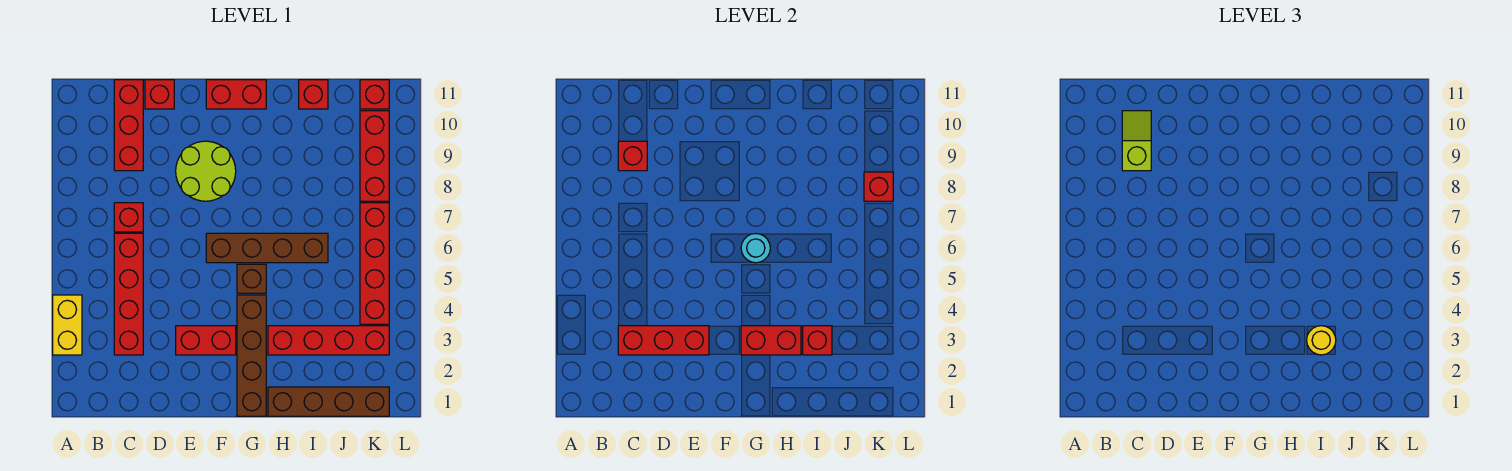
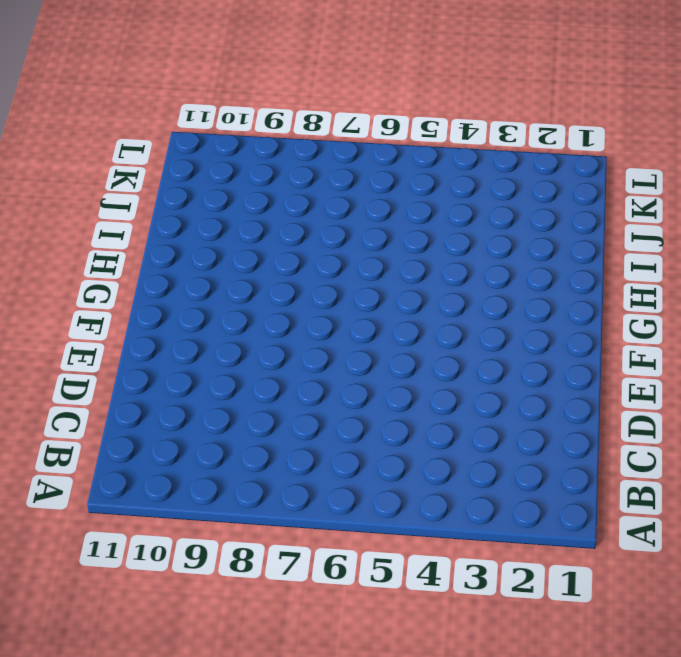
none -> yellow 1x2 brick [53,295,82,355]
none -> red 1x4 brick [114,233,143,355]
none -> red 1x1 brick [114,203,143,232]

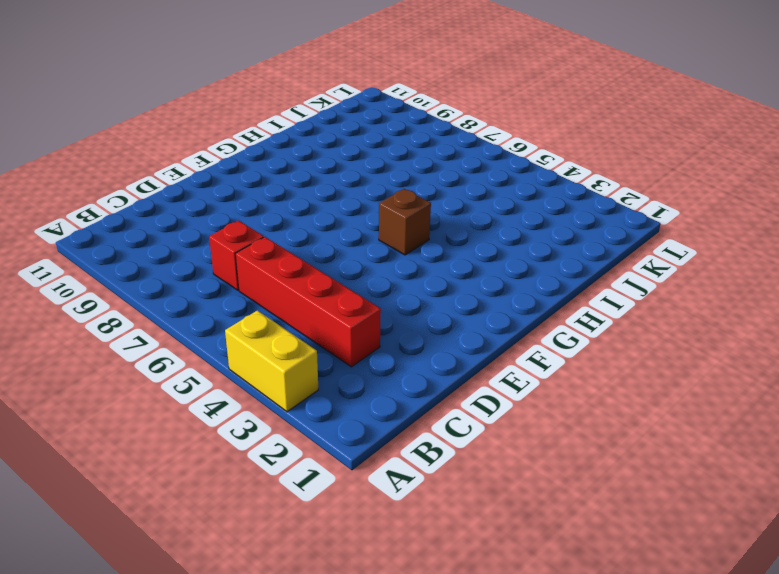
none -> red 1x3 brick [114,80,143,171]
none -> red 1x1 brick [145,80,174,109]
none -> red 1x2 brick [176,326,236,355]

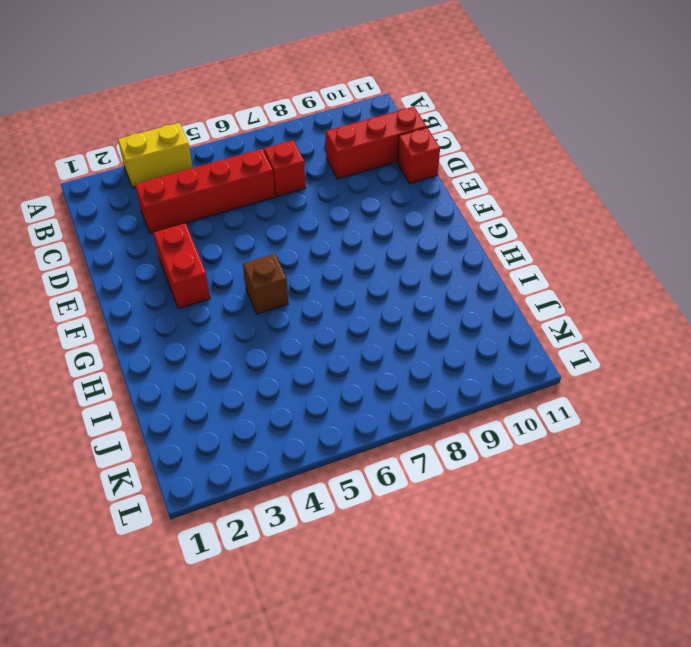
none -> lime 2x2 round brick [176,141,236,201]
none -> brown 1x4 brick [206,233,328,263]
none -> red 1x2 brick [206,80,266,109]

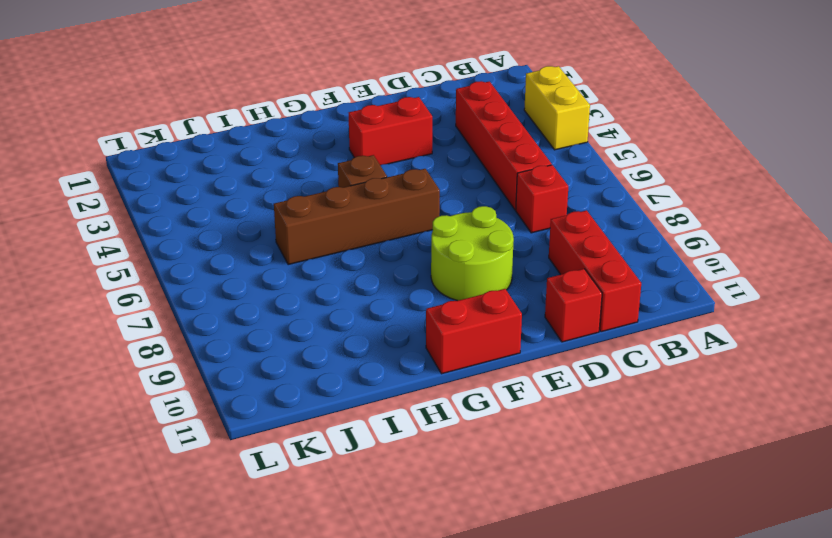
none -> brown 1x4 brick [237,295,266,416]
none -> brown 1x4 brick [268,387,389,416]
none -> red 1x4 brick [268,326,389,355]

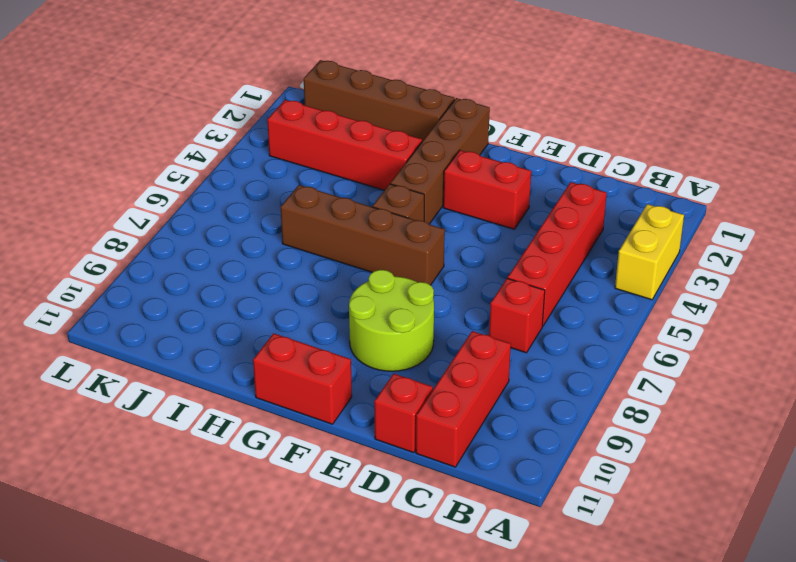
none -> red 1x1 brick [299,80,328,109]
none -> red 1x4 brick [360,203,389,324]
none -> red 1x3 brick [360,111,389,201]

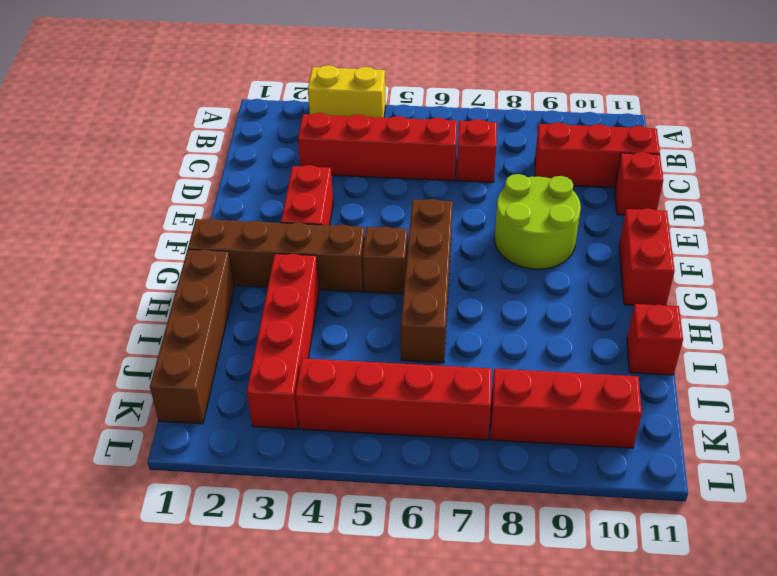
none -> red 1x1 brick [360,80,389,109]
none -> red 1x3 brick [618,326,709,355]
none -> red 1x1 brick [618,141,647,171]

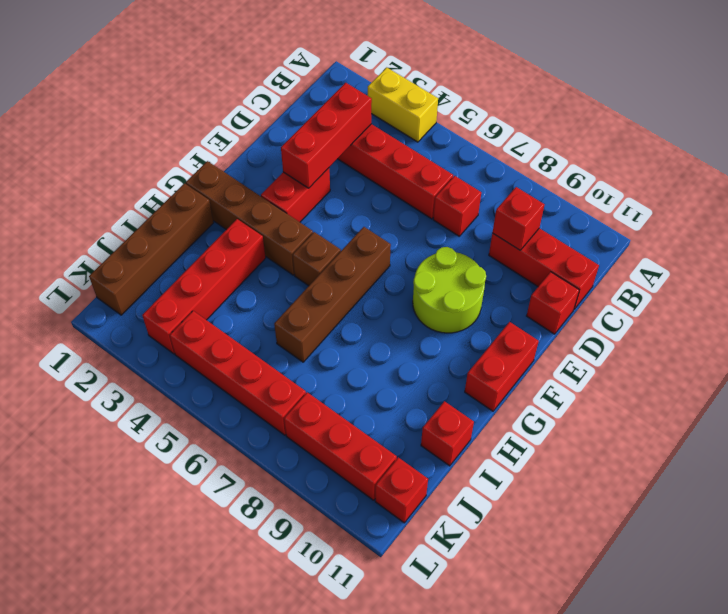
none -> red 1x2 brick [741,326,801,355]
none -> cyan 1x1 round brick [741,234,770,263]
none -> red 1x1 brick [803,326,832,355]

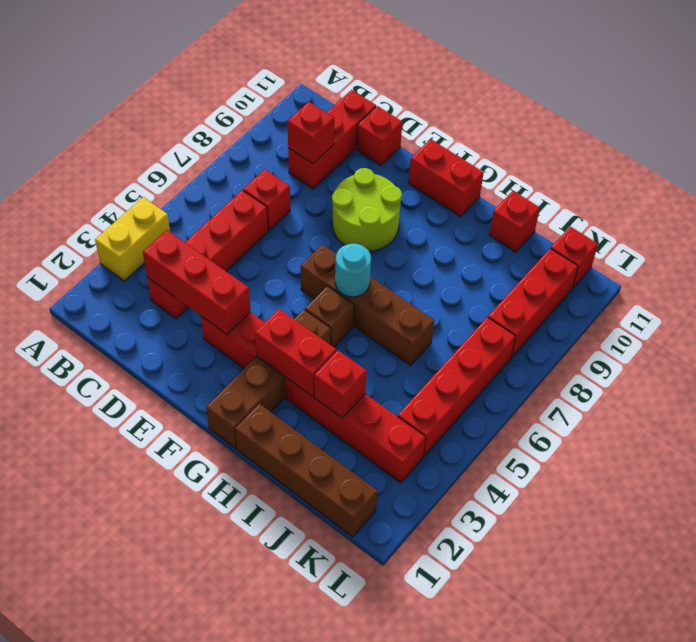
none -> red 1x1 brick [864,172,893,201]
none -> lime 1x2 slope [1122,111,1151,171]
none -> yellow 1x1 round brick [1307,326,1336,355]

